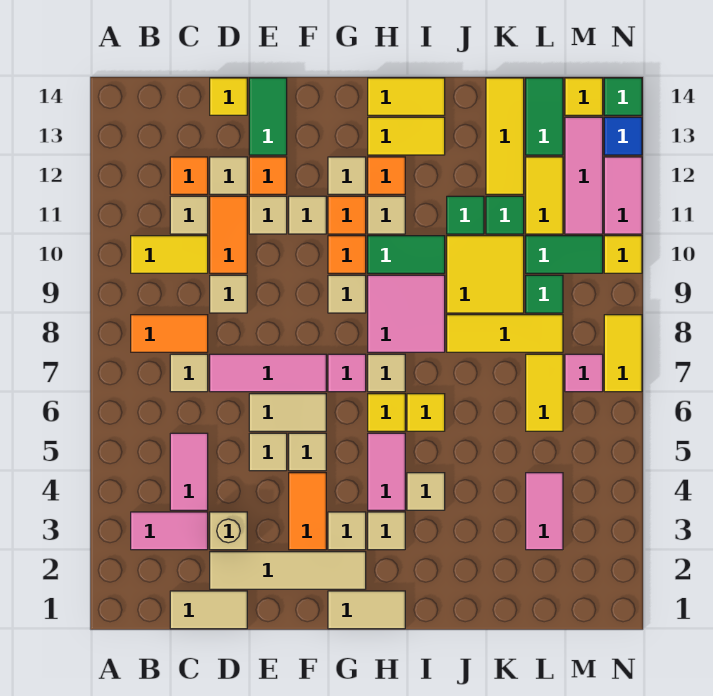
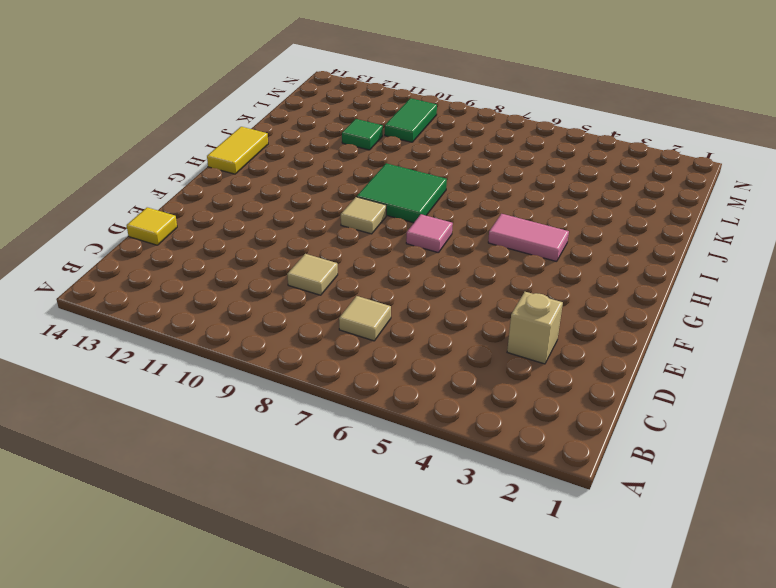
green 2x2 tile [357,163,447,223] -> pink 2x2 tile [368,275,445,352]
none -> pink 1x2 tile [131,512,208,550]
none -> orange 1x2 tile [131,315,208,352]
none -> yellow 1x2 tile [131,236,208,273]
none -> tan 1x2 tile [170,591,247,629]

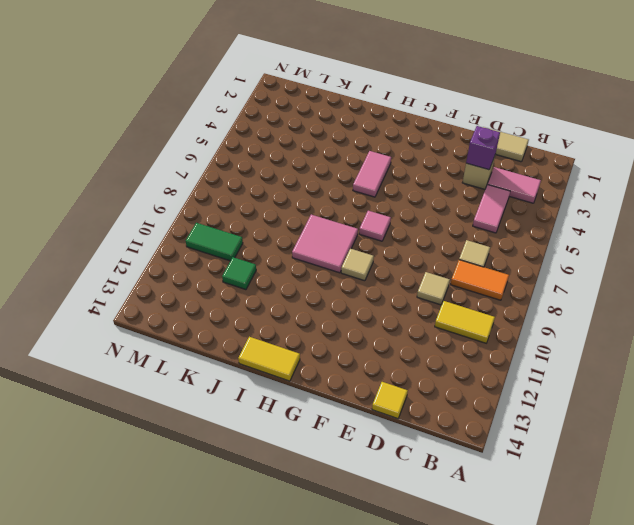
purple 1x1 brick [466,126,500,170] -> none
none -> tan 1x1 tile [170,196,208,234]
none -> orange 1x1 tile [170,157,208,194]
none -> tan 1x4 tile [210,552,366,589]
none -> pink 1x3 tile [210,354,326,392]

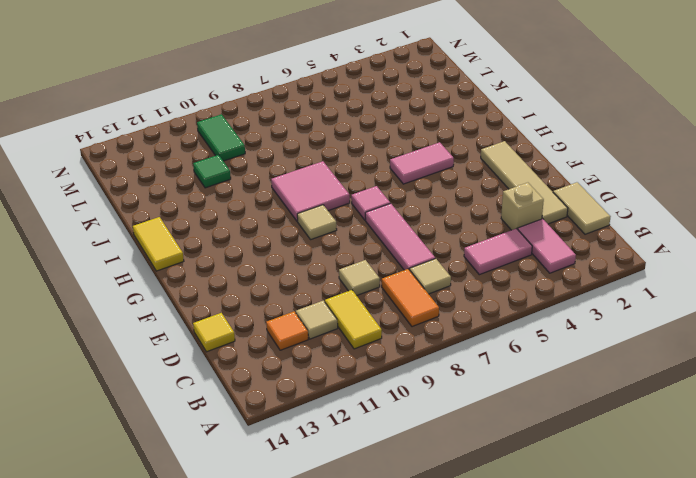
none -> orange 1x2 tile [210,196,247,273]
none -> tan 1x1 tile [210,157,247,194]
none -> tan 1x1 tile [249,433,287,471]
none -> tan 1x2 tile [249,394,326,431]

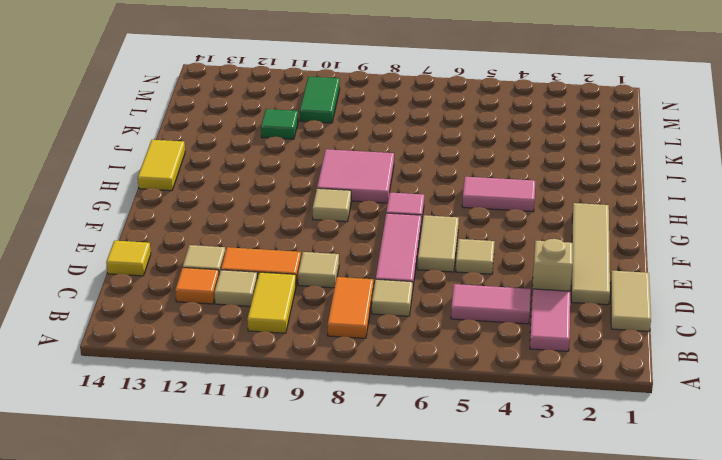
none -> tan 1x1 tile [249,196,287,234]
none -> orange 1x1 tile [249,157,287,194]
none -> green 1x2 tile [249,78,287,155]
none -> orange 1x2 tile [289,473,326,550]

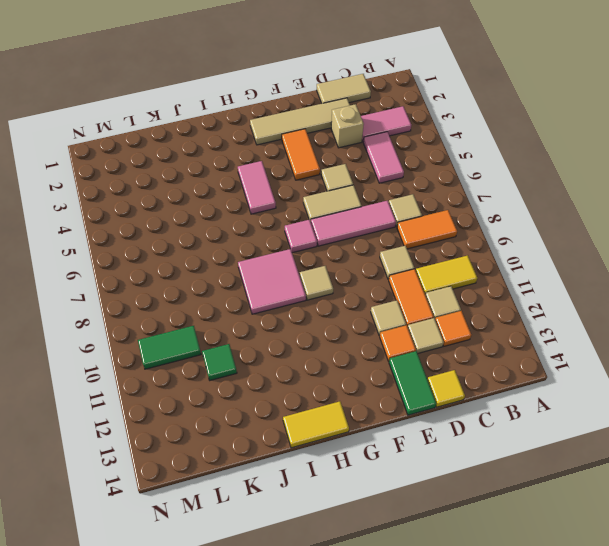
none -> tan 1x1 tile [289,433,326,471]
none -> tan 1x1 tile [289,196,326,234]
none -> tan 1x2 tile [328,591,405,629]
none -> tan 1x1 tile [328,512,366,550]

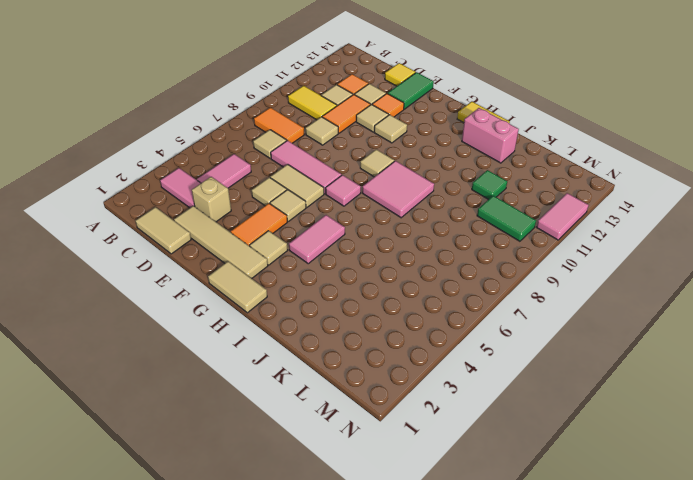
pink 1x2 brick [462,108,519,163] -> yellow 1x2 tile [368,117,445,155]
none -> orange 1x1 tile [328,236,366,273]
none -> orange 1x1 tile [328,196,366,234]
none -> tan 1x1 tile [328,157,366,194]
none -> tan 1x1 tile [368,512,405,550]

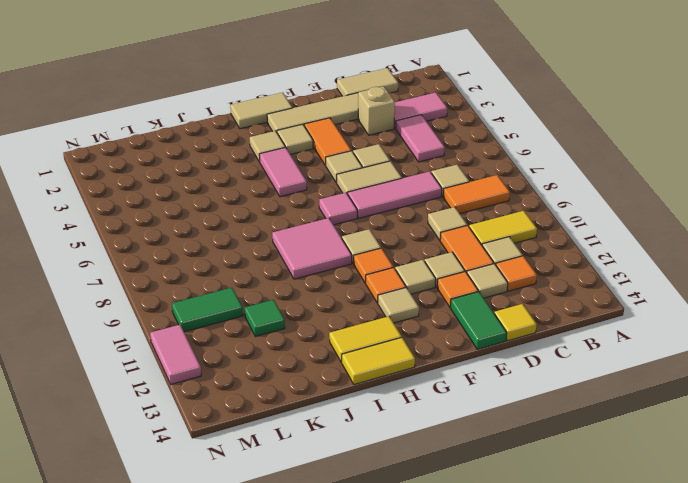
none -> yellow 1x1 tile [368,394,405,431]
none -> tan 1x1 tile [368,354,405,392]
none -> green 1x2 tile [368,236,445,273]
none -> tan 1x1 tile [368,196,405,234]

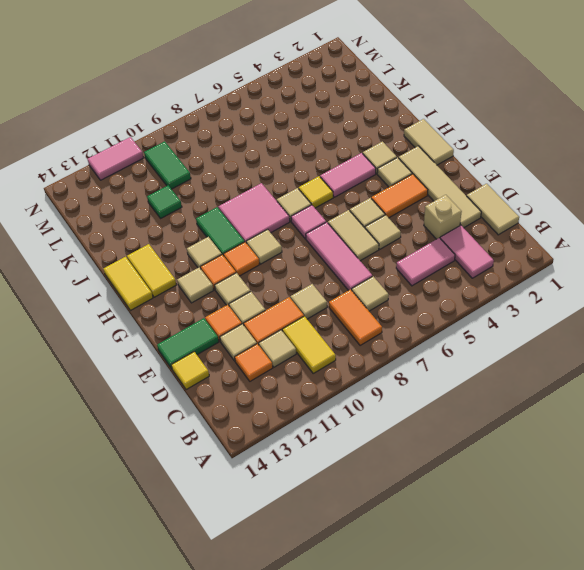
none -> orange 1x1 tile [368,157,405,194]
none -> tan 1x1 tile [407,473,445,510]
none -> yellow 1x1 tile [407,394,445,431]
none -> yellow 1x3 tile [447,315,563,352]

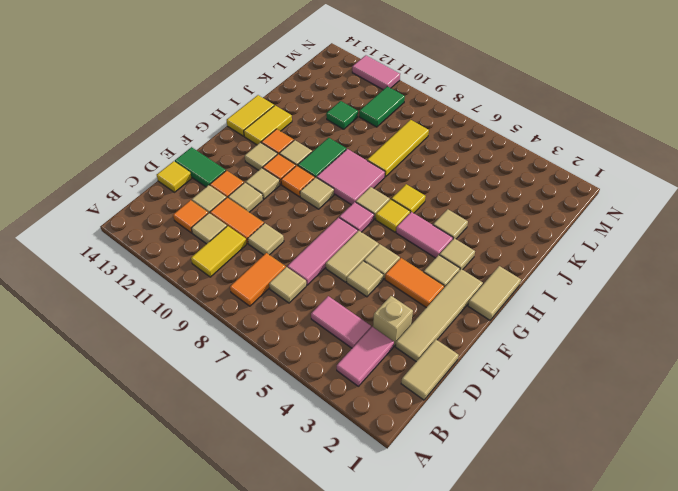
none -> yellow 2x2 tile [447,236,524,313]
none -> green 1x1 tile [447,196,484,234]
none -> yellow 1x3 tile [486,78,524,194]
none -> pink 1x2 tile [526,473,563,550]

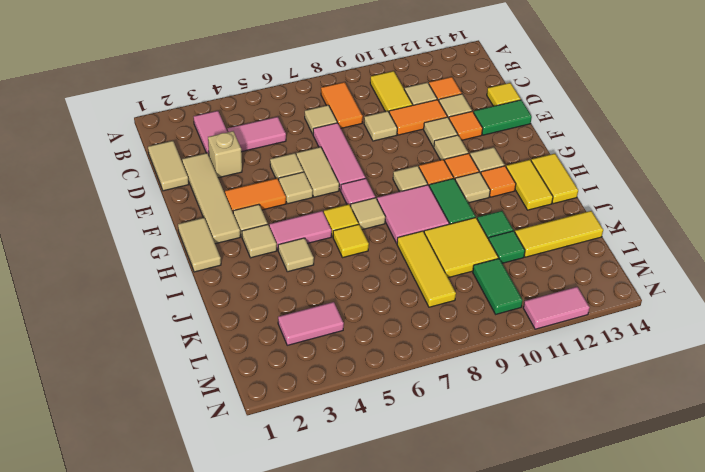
none -> yellow 1x2 tile [526,354,563,431]
none -> green 1x1 tile [526,275,563,313]
none -> yellow 1x2 tile [526,157,563,234]
none -> green 1x2 tile [526,78,563,155]

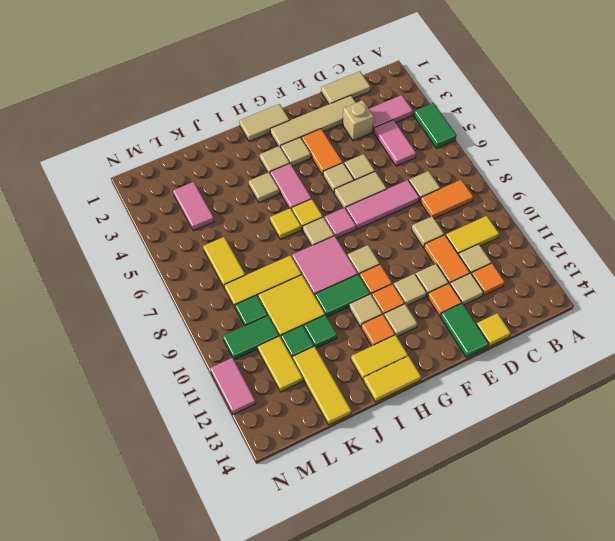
green 1x2 tile [414,103,457,148] -> green 1x2 tile moved to [526,78,563,155]
none -> pink 1x1 tile [565,354,603,392]
none -> pink 1x3 tile [565,117,603,234]
none -> yellow 1x1 tile [565,78,603,115]
none -> yellow 1x2 tile [604,315,642,392]

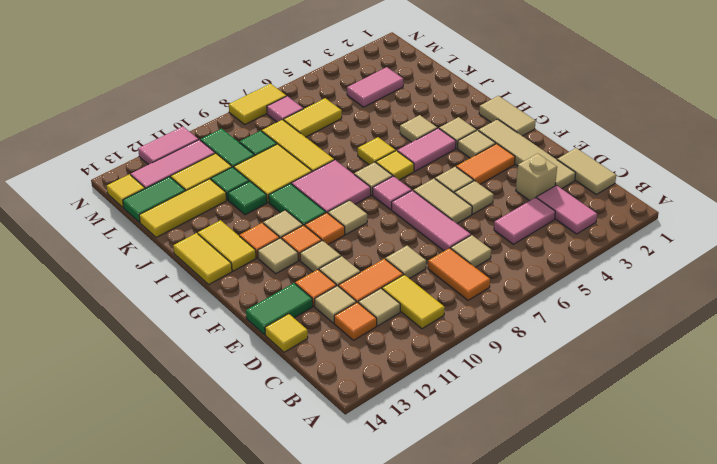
none -> yellow 1x1 tile [604,236,642,273]
none -> blue 1x1 tile [604,117,642,155]
none -> green 1x1 tile [604,78,642,115]

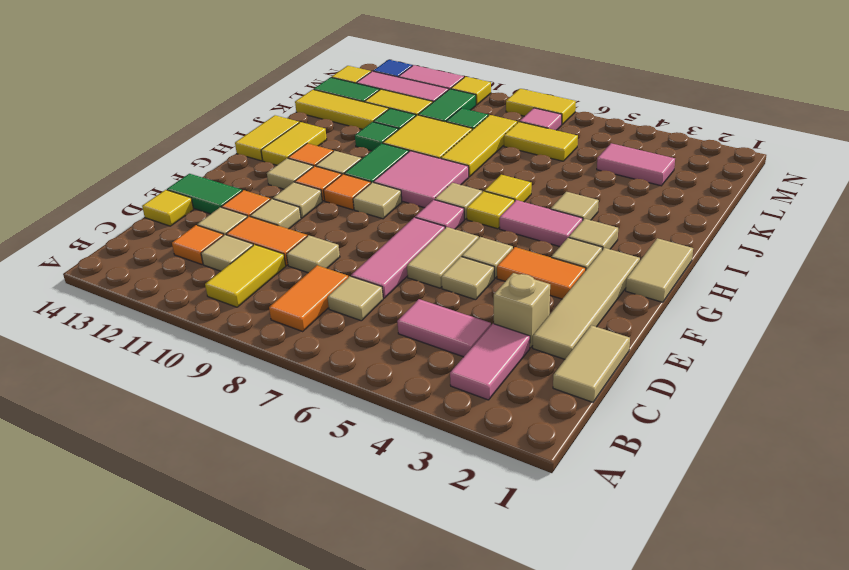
none -> green 1x1 tile [604,78,642,115]

